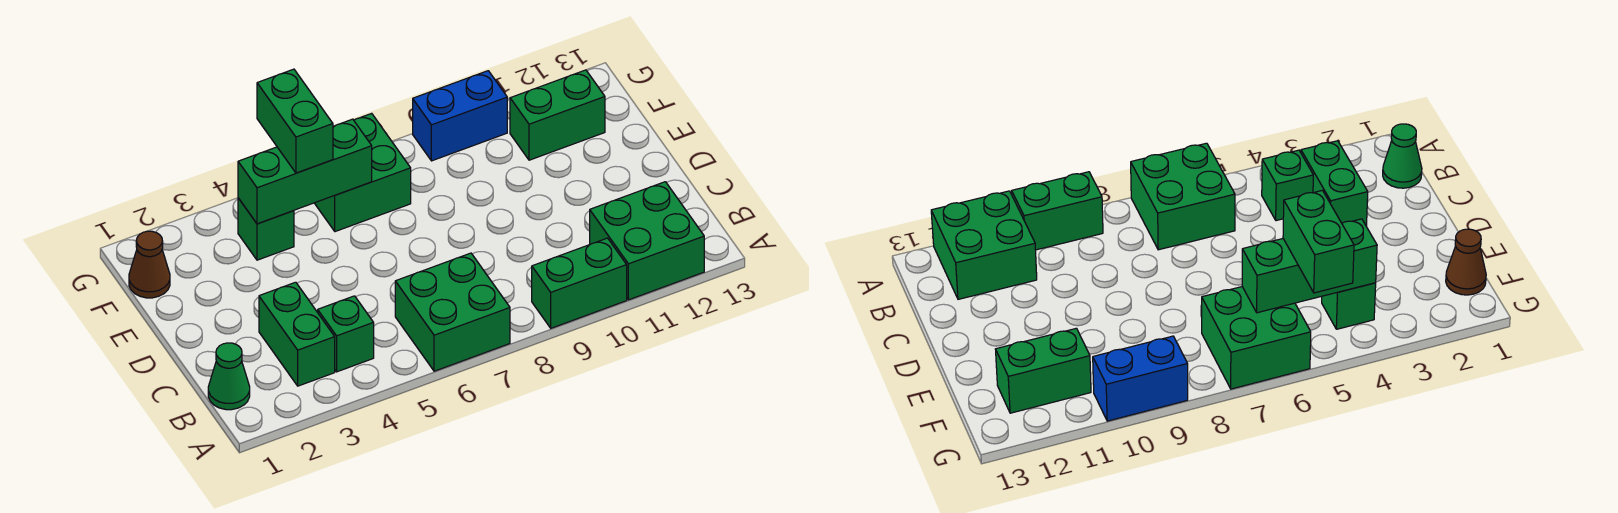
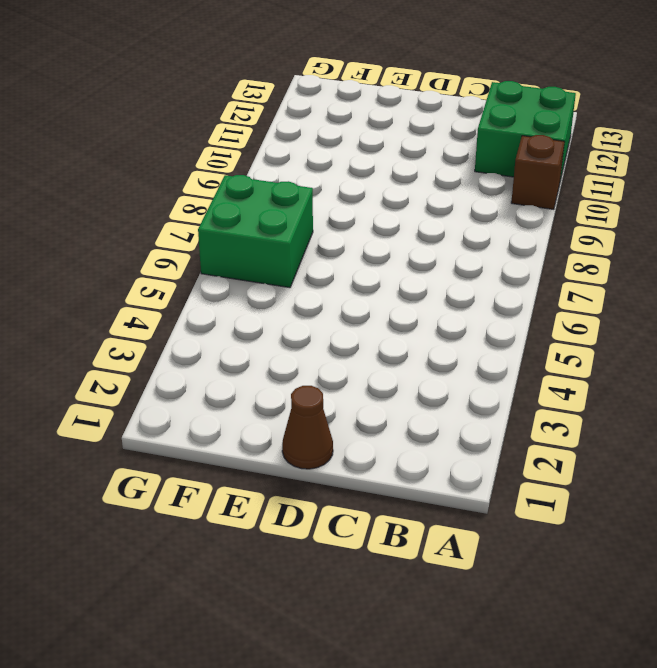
brown 1x1 brick [511,135,565,209] -> green 1x2 brick [532,238,627,328]
brown 1x1 cone [282,386,333,469] -> brown 1x1 cone moved to [129,231,170,298]
none -> green 2x2 brick [395,253,510,371]
none -> green 1x1 cone [208,343,250,410]
none -> green 1x2 brick [259,282,335,386]

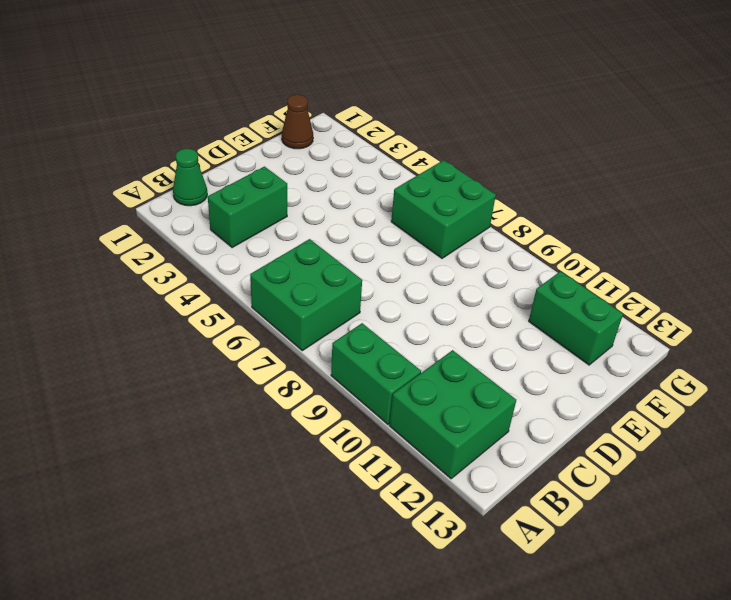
none -> green 1x1 brick [318,296,374,372]
none -> green 1x1 brick [238,198,294,260]
none -> blue 1x2 brick [413,71,507,161]

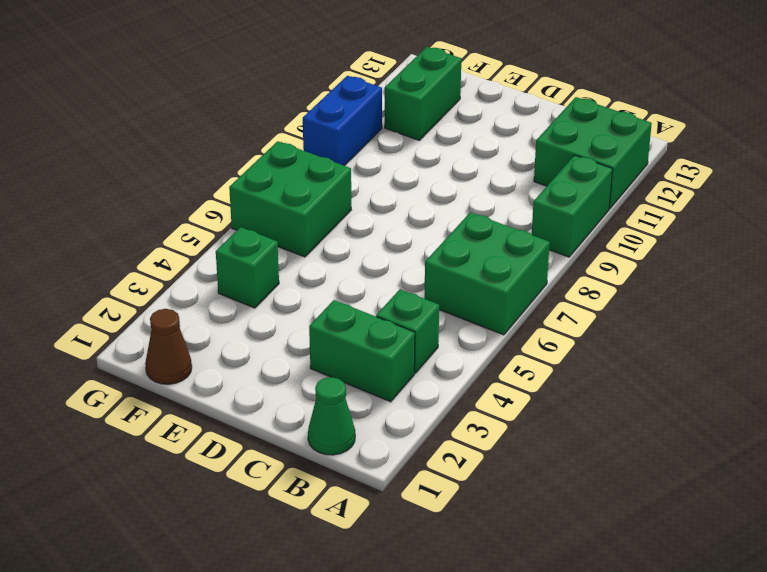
none -> green 1x3 brick [238,119,372,224]
none -> green 1x2 brick [257,69,333,173]

